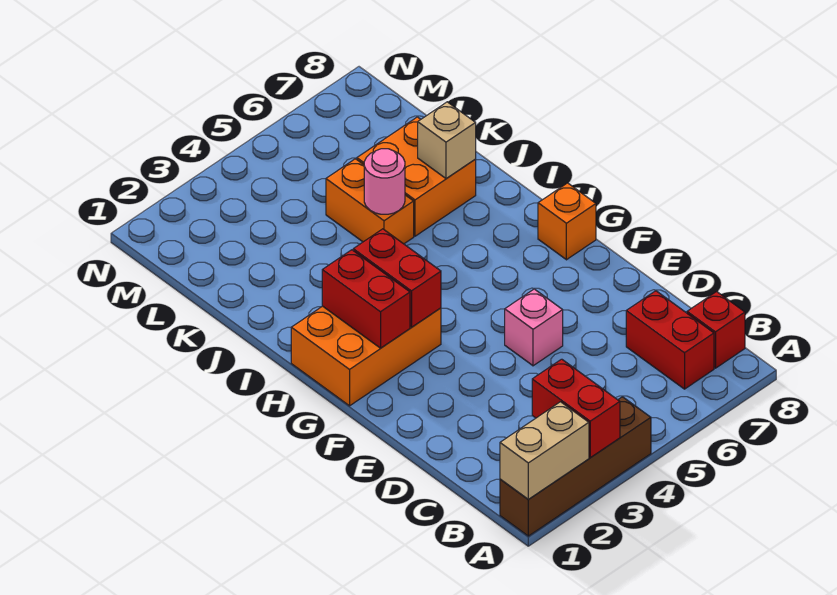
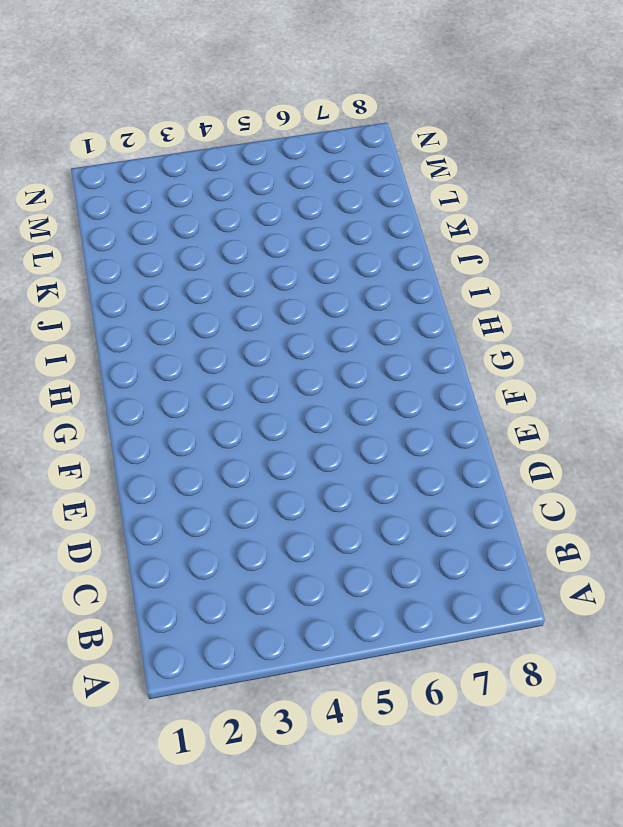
none -> brown 1x4 brick [500,397,651,536]
none -> red 1x2 brick [626,291,714,389]
none -> red 1x1 brick [687,292,745,368]

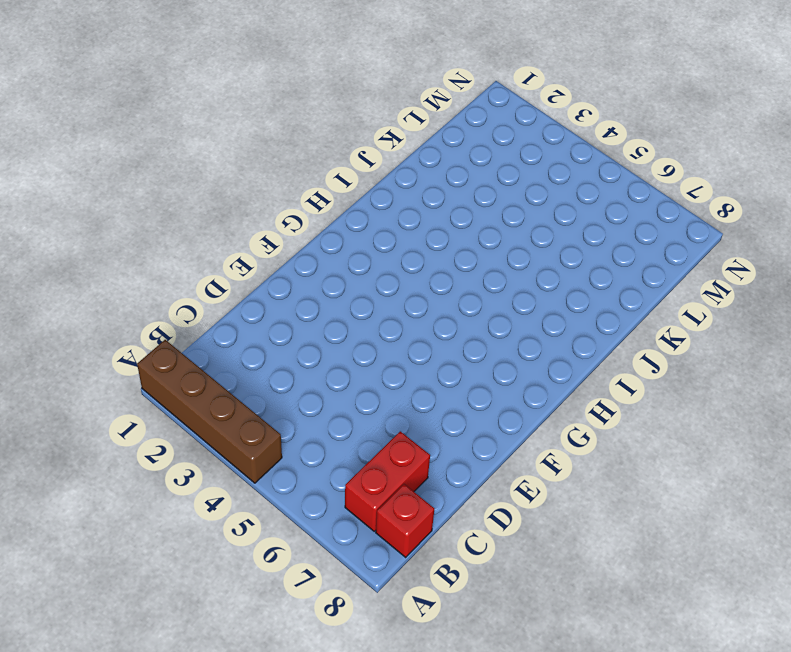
none -> pink 1x1 brick [505,289,563,366]
none -> orange 2x3 brick [291,306,441,406]
none -> orange 1x1 brick [538,183,596,260]

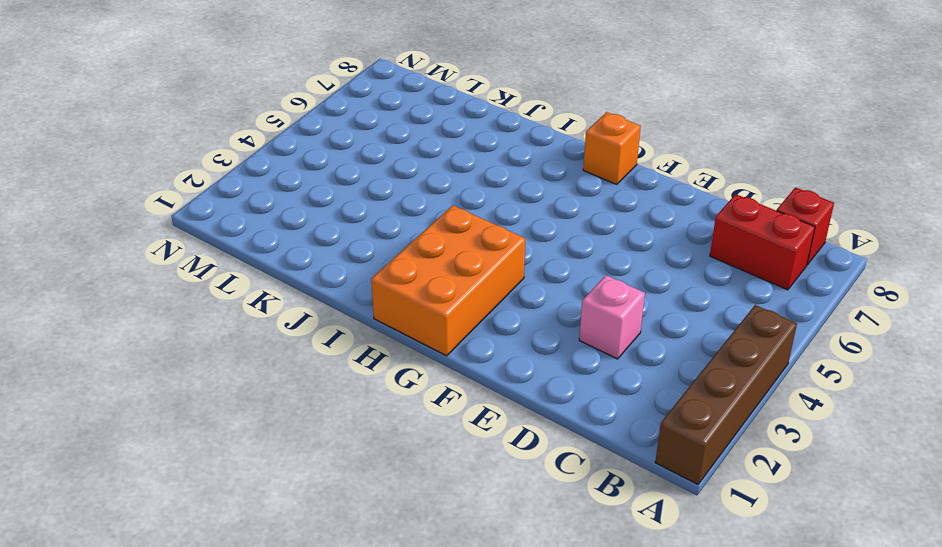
pink 1x1 brick [579,275,645,359] -> pink 1x1 brick moved to [505,289,563,366]
none -> orange 1x2 brick [326,159,414,244]
none -> orange 2x2 brick [357,117,476,236]
none -> tan 1x2 brick [500,402,589,499]

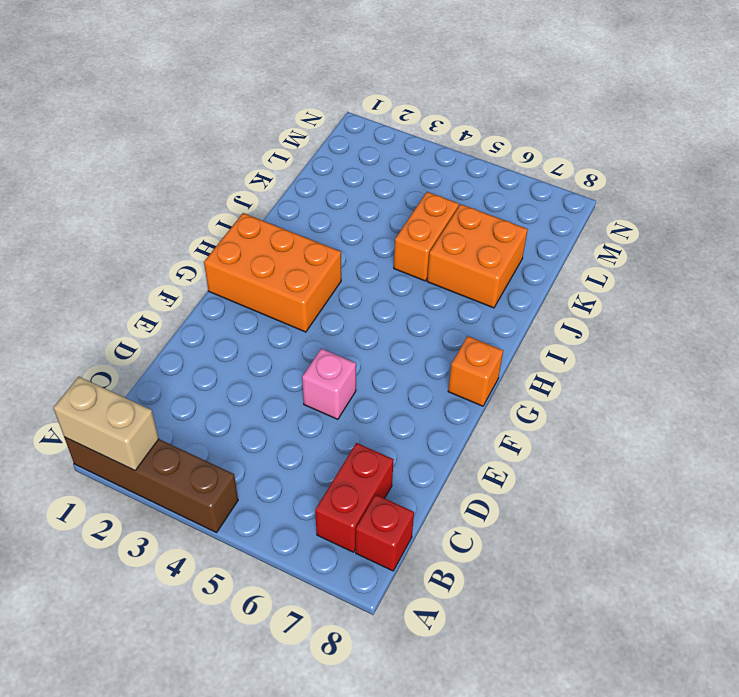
none -> red 1x2 brick [532,359,620,458]
none -> red 1x2 brick [322,250,410,348]
none -> red 1x2 brick [353,229,441,327]

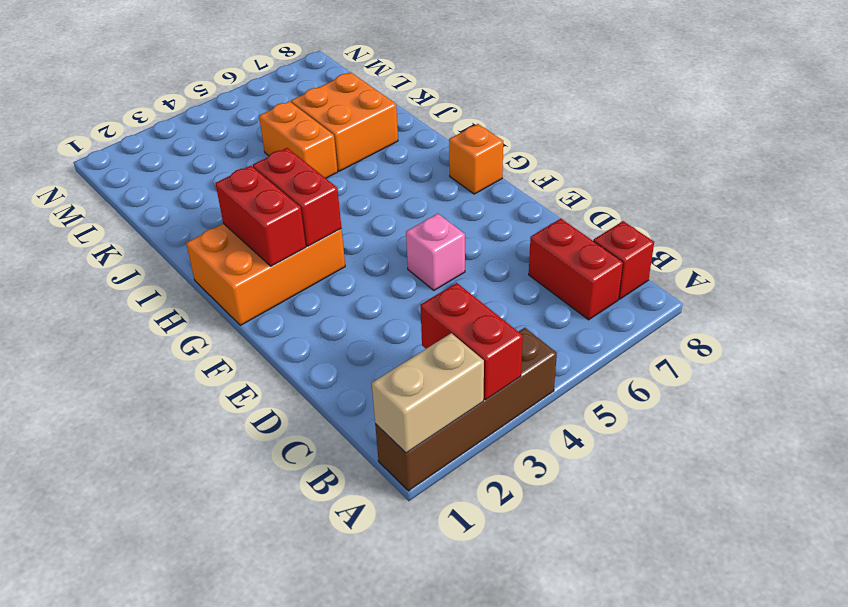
none -> pink 1x1 round brick [364,149,405,214]
none -> tan 1x1 brick [418,102,476,178]

